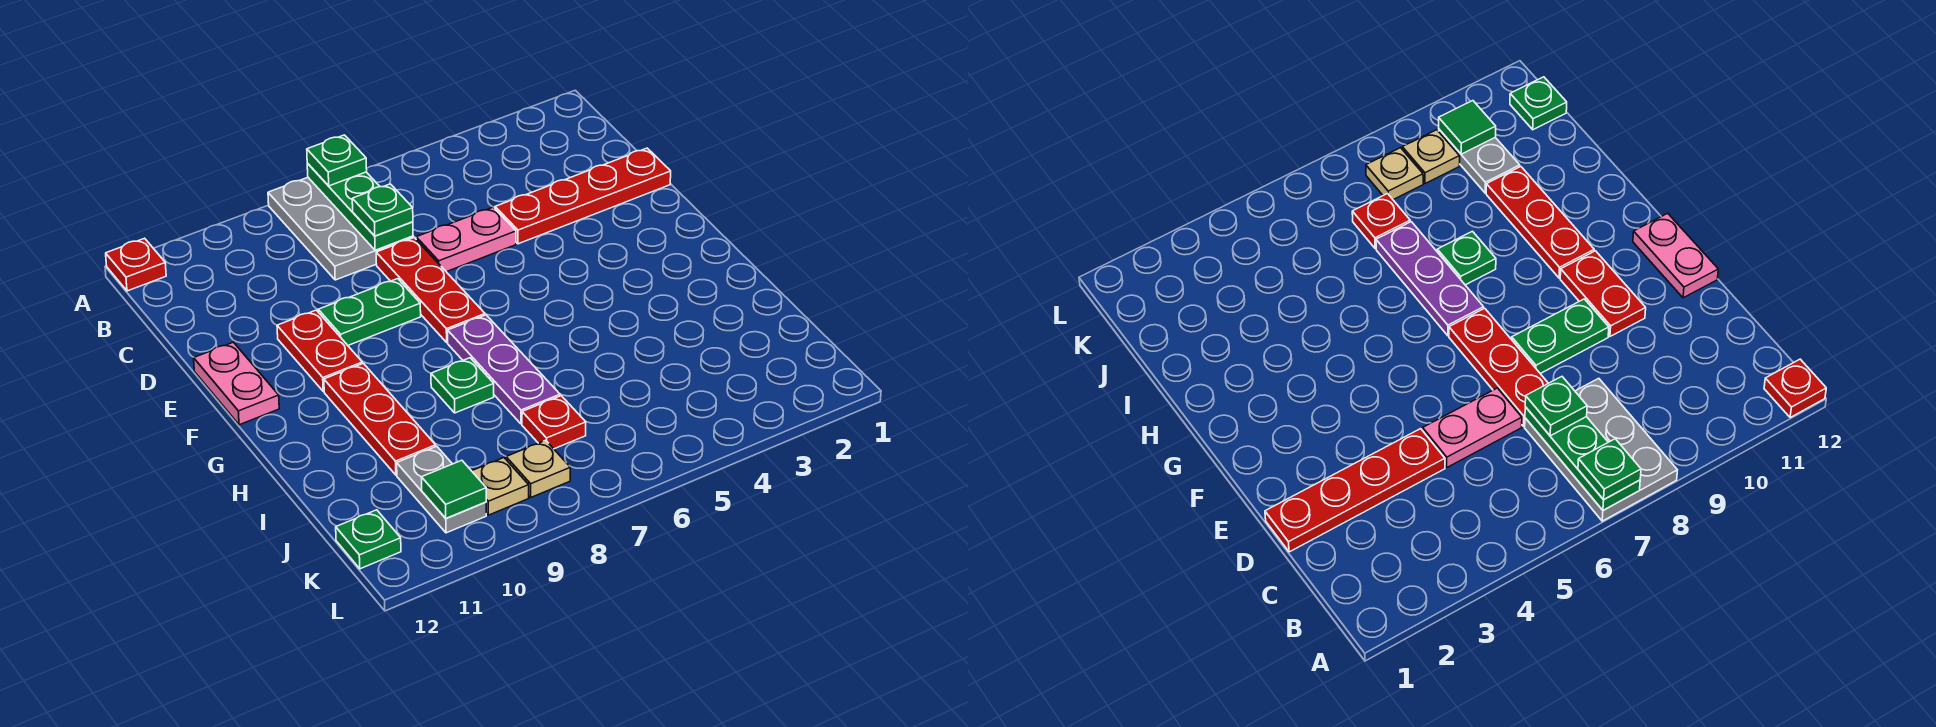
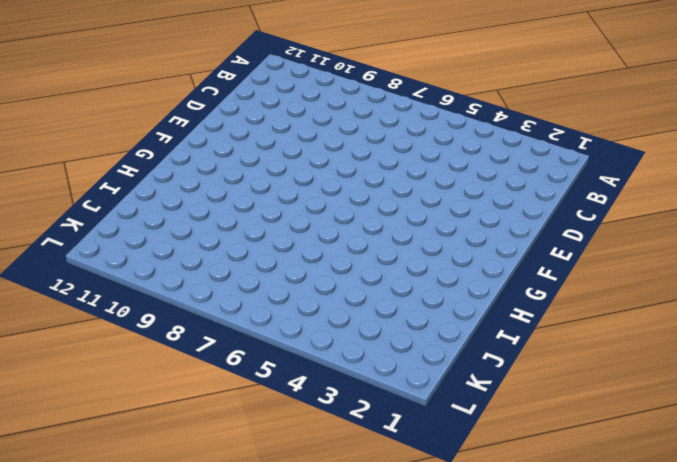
none -> grey 2x3 plate [268,178,413,280]
none -> red 1x1 plate [106,238,166,291]
none -> red 1x4 plate [495,148,671,244]

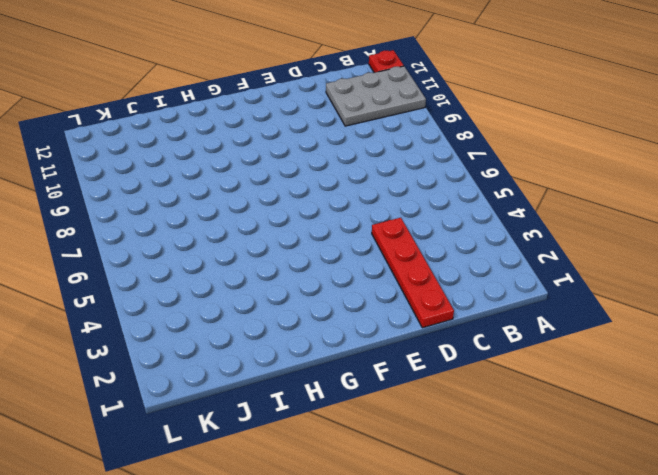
grey 2x3 plate [326,66,426,126] -> grey 2x3 plate moved to [268,178,413,280]
none -> pink 1x2 plate [416,207,516,272]
none -> red 1x3 plate [376,238,485,342]
none -> green 1x2 plate [318,279,421,345]

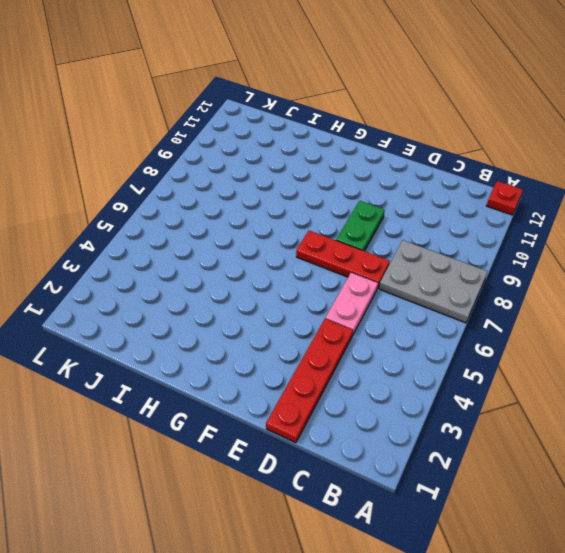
none -> red 1x2 plate [277,310,362,391]
none -> pink 1x2 plate [194,342,279,425]
none -> purple 1x3 plate [448,315,560,424]

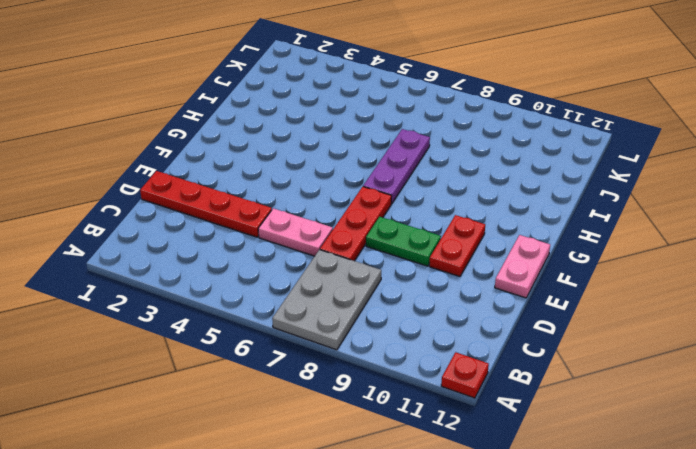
none -> red 1x3 plate [324,363,436,475]
none -> green 1x1 plate [431,358,494,413]
none -> red 1x1 plate [522,396,586,449]

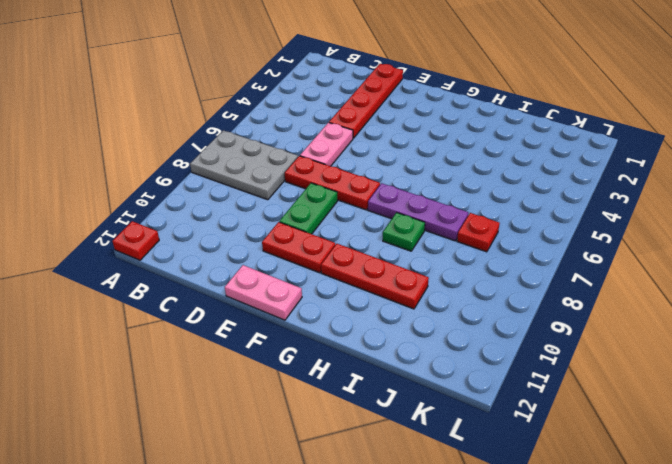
none -> grey 1x2 plate [397,446,486,533]
none -> tan 1x1 plate [506,440,570,497]
none -> tan 1x1 plate [472,458,529,515]

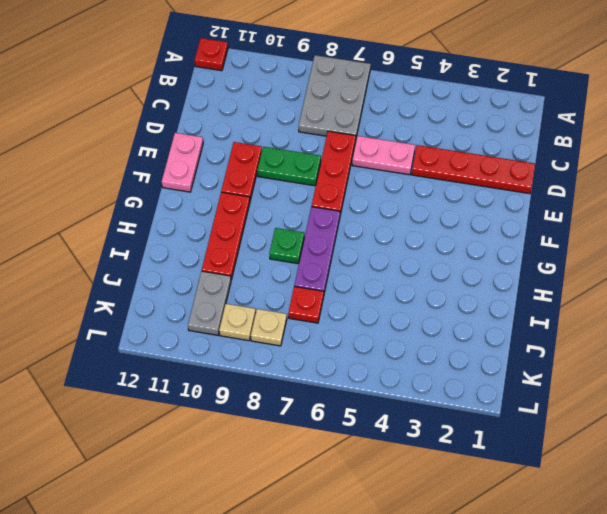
none -> green 1x1 plate [336,510,401,569]
none -> green 1x3 plate [307,163,413,250]
none -> green 1x1 tile [421,460,486,518]

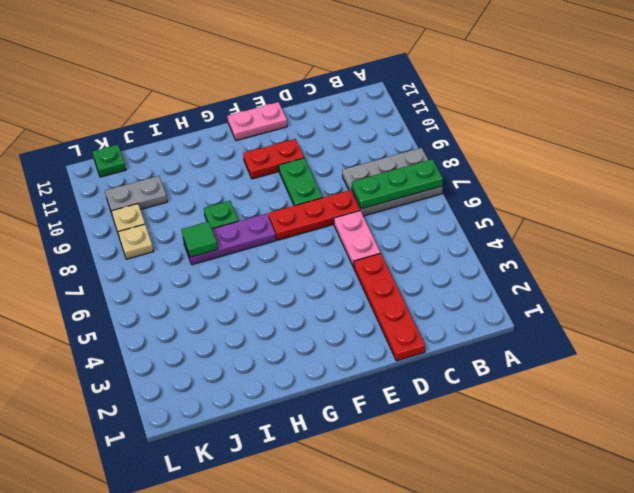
green 1x1 tile [181,222,218,257] -> green 1x1 tile moved to [421,460,486,518]
none -> red 1x1 plate [106,238,166,291]
none -> red 1x3 plate [324,363,436,475]
none -> red 1x1 plate [522,396,586,449]

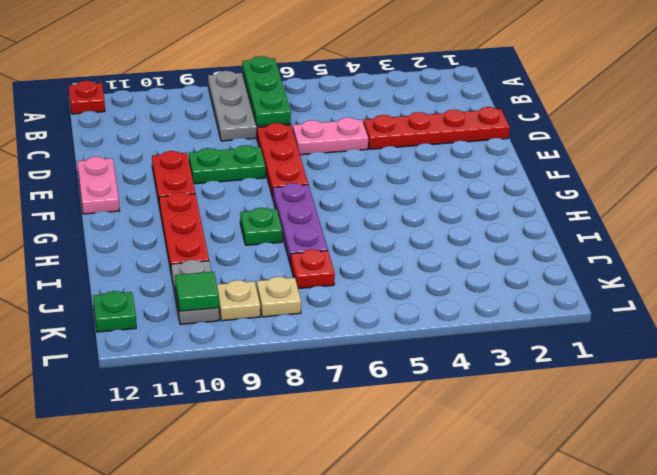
none -> green 1x1 plate [307,135,367,186]
none -> green 1x1 plate [352,184,413,236]

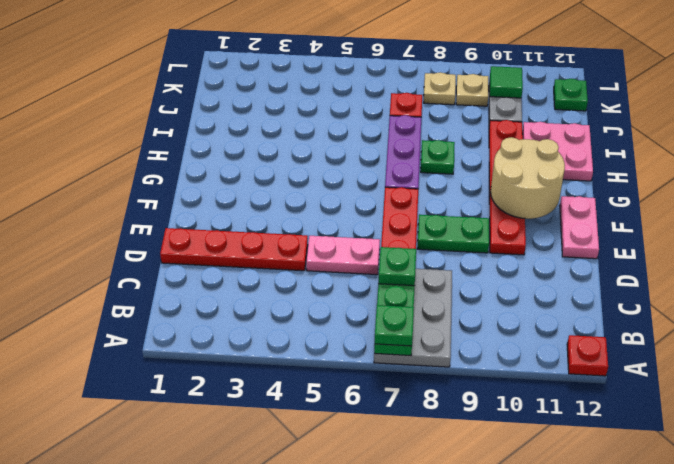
tan 2x2 round brick [491,137,565,219] -> none
pink 2x2 plate [522,122,593,181] -> none

